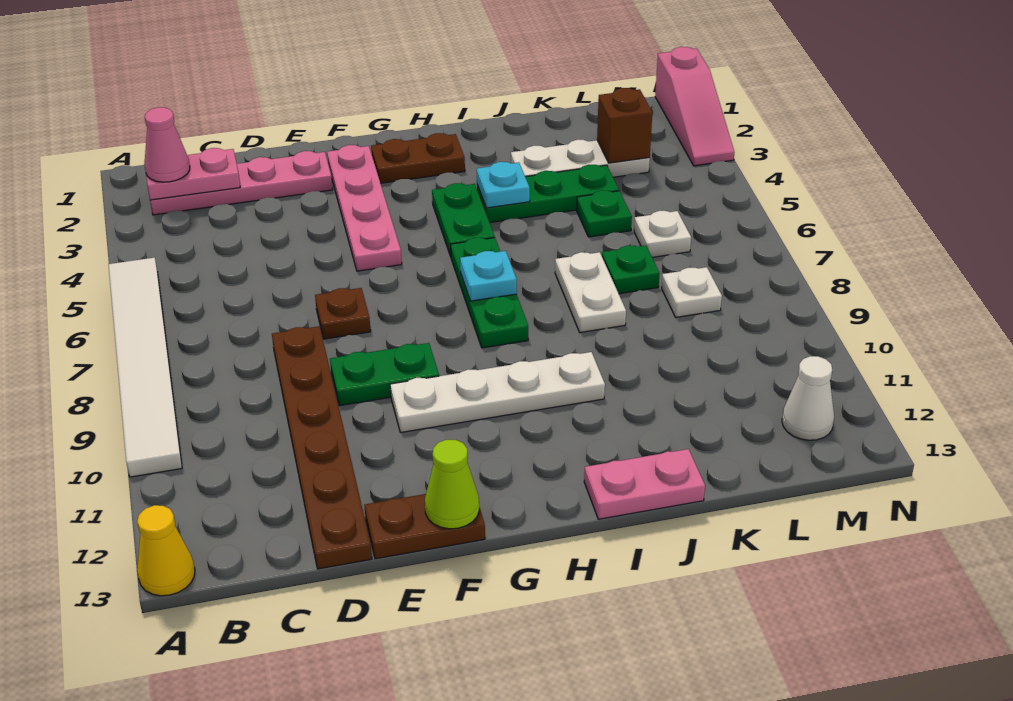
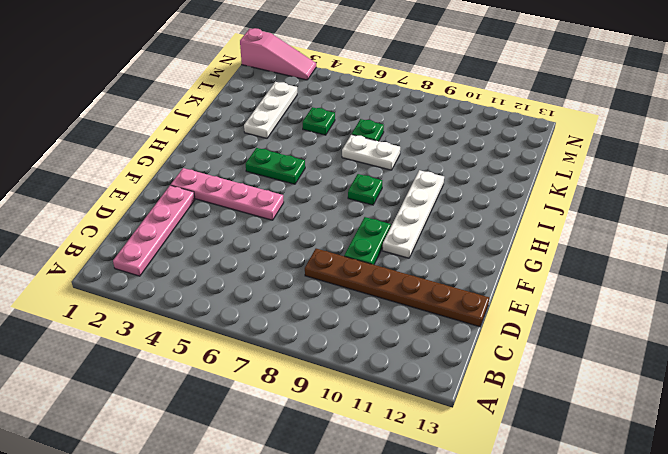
green 1x1 plate [348,174,382,205] -> green 1x3 plate [451,238,528,348]
none -> white 1x6 tile [108,257,182,477]
none -> yellow 1x1 cone [137,505,195,596]
none -> brown 1x1 plate [315,288,371,339]

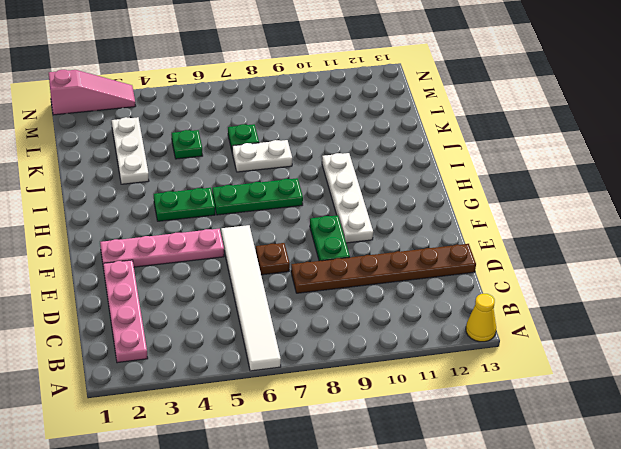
white 1x6 tile [221,225,281,371] -> white 1x6 tile turned to [108,257,182,477]
none -> brown 1x2 plate [364,494,485,559]
none -> brown 1x2 plate [371,133,465,183]
none -> green 1x3 plate [477,165,619,223]

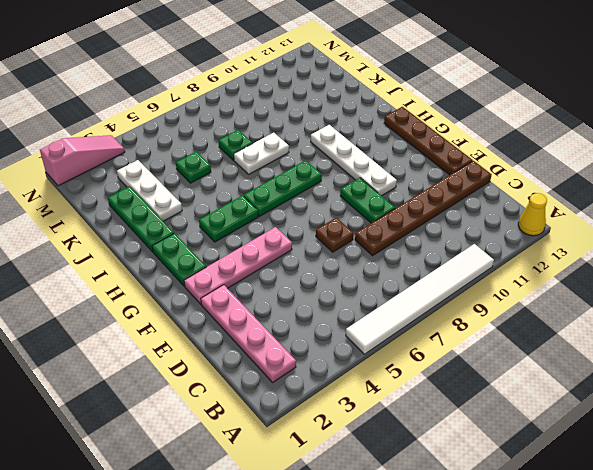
brown 1x4 plate [384,107,473,175] -> brown 1x2 plate [364,494,485,559]
green 1x2 plate [152,233,206,286] -> brown 1x2 plate [371,133,465,183]
green 1x3 plate [108,186,174,252] -> green 1x3 plate moved to [477,165,619,223]
none -> pink 1x2 plate [584,449,705,519]
none -> white 1x1 plate [634,211,691,257]
none -> white 1x1 plate [662,267,722,317]

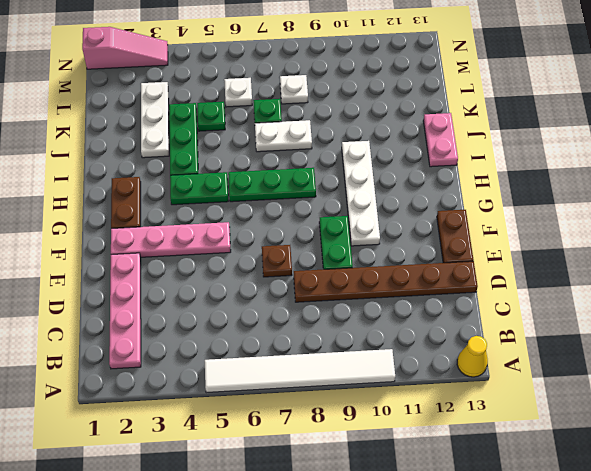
none -> white 1x1 cone [782,356,834,440]
none -> pink 1x2 plate [144,148,240,200]
none -> lime 1x1 cone [425,440,479,529]

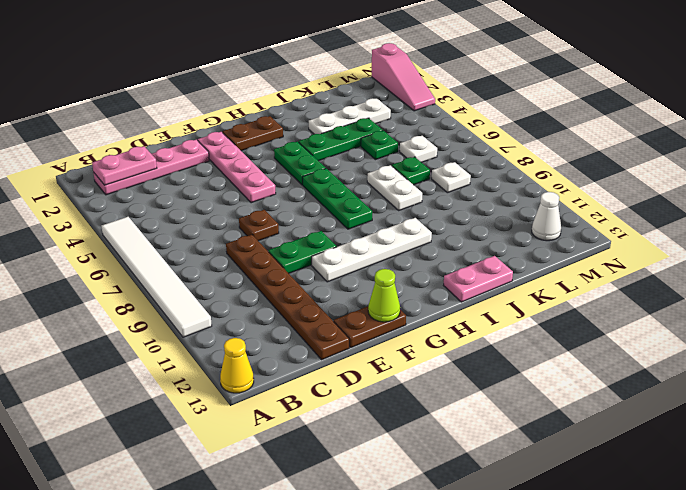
none -> cyan 1x1 plate [460,251,517,301]
none -> cyan 1x1 plate [477,162,530,208]
none -> brown 1x1 brick [597,88,652,163]

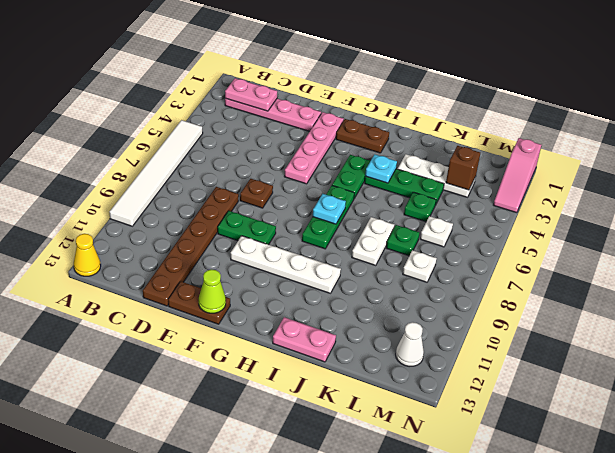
none -> pink 1x1 cone [144,107,190,182]

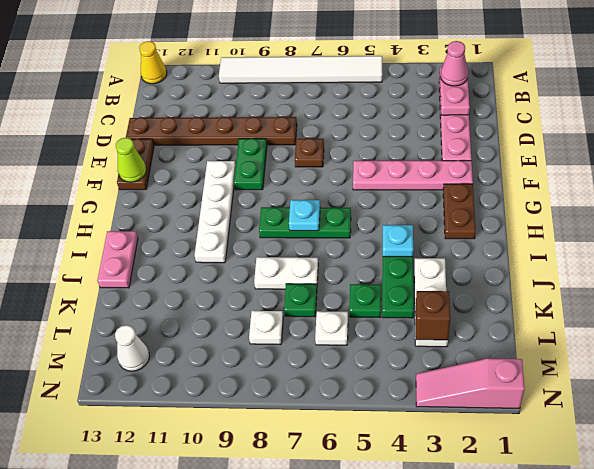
none -> green 1x2 plate [432,183,495,257]

